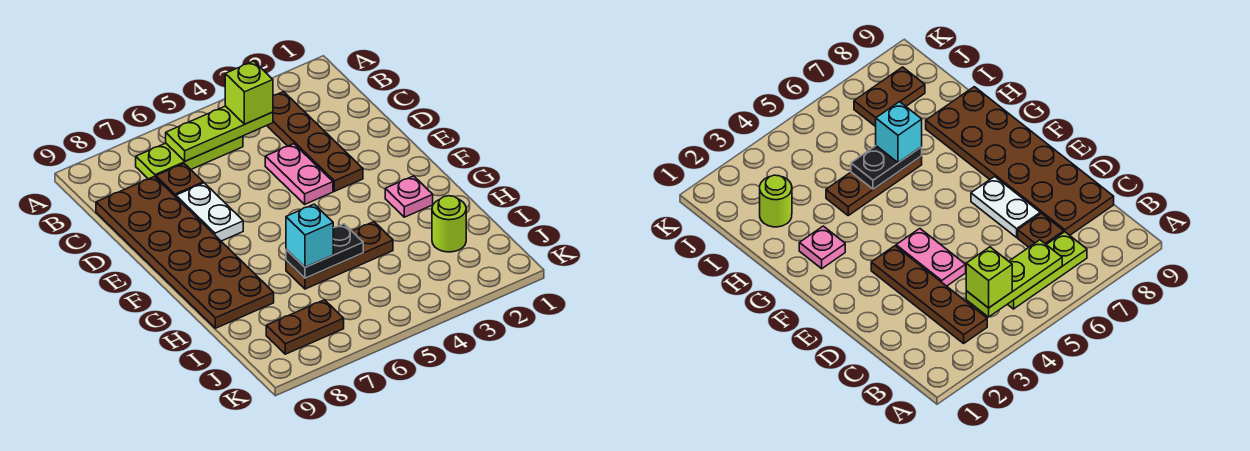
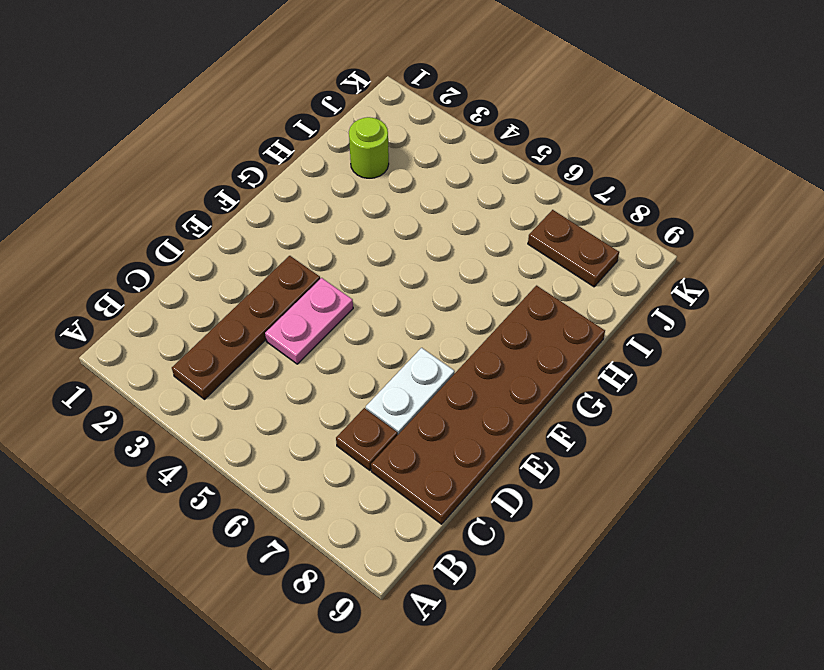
none -> lime 1x3 plate [136,136,243,179]
none -> pink 1x1 plate [385,176,433,217]
none -> brown 1x3 plate [286,222,393,289]

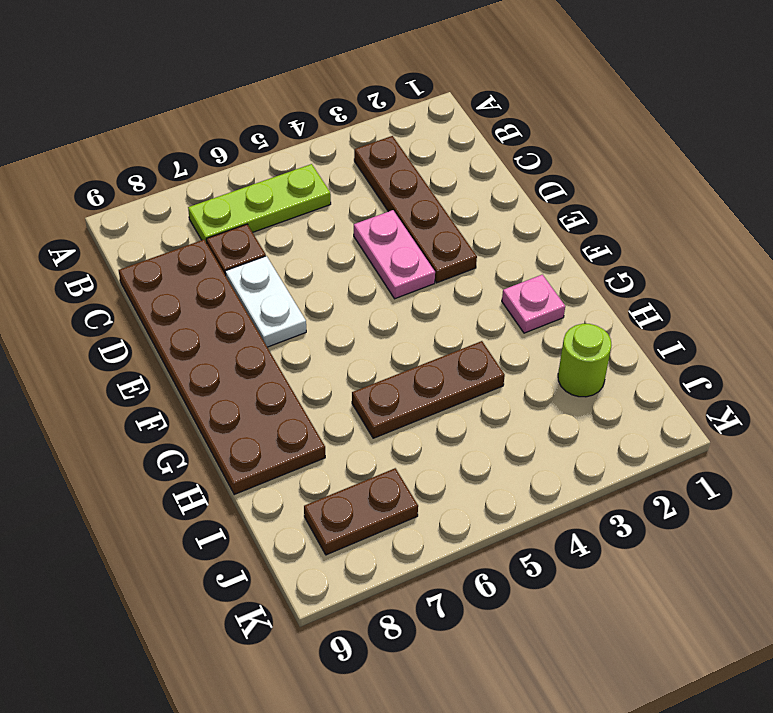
none -> lime 1x3 plate [166,106,273,161]
none -> black 1x2 plate [286,224,363,278]
none -> lime 1x1 brick [225,61,273,124]

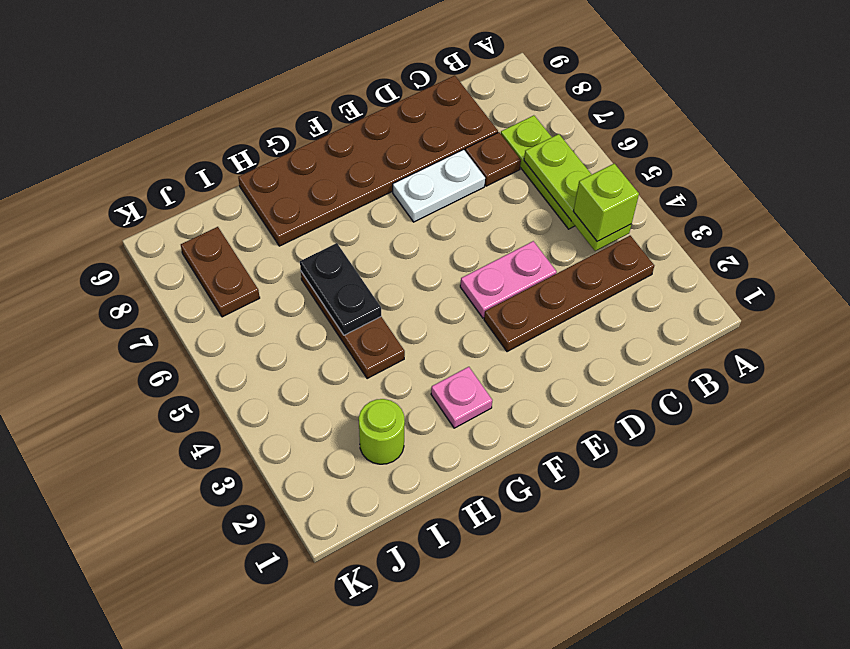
none -> cyan 1x1 brick [286,204,333,267]

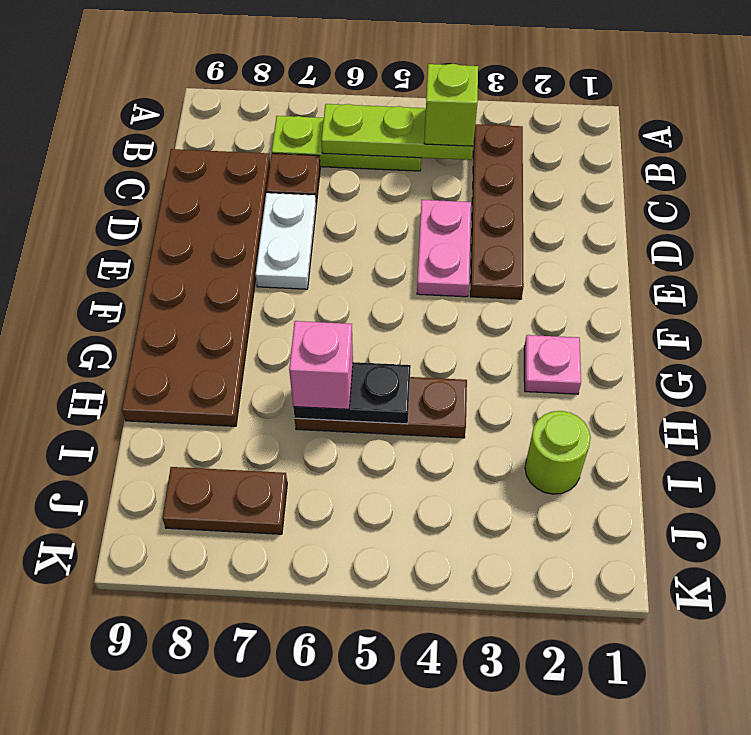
pink 1x1 brick [289,321,353,409] -> cyan 1x1 brick [286,204,333,267]

